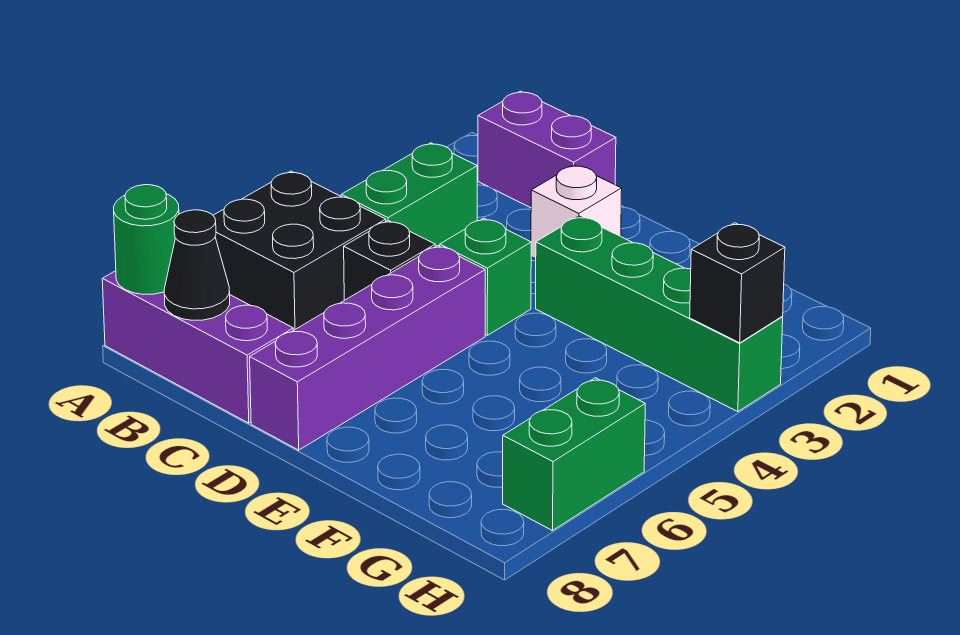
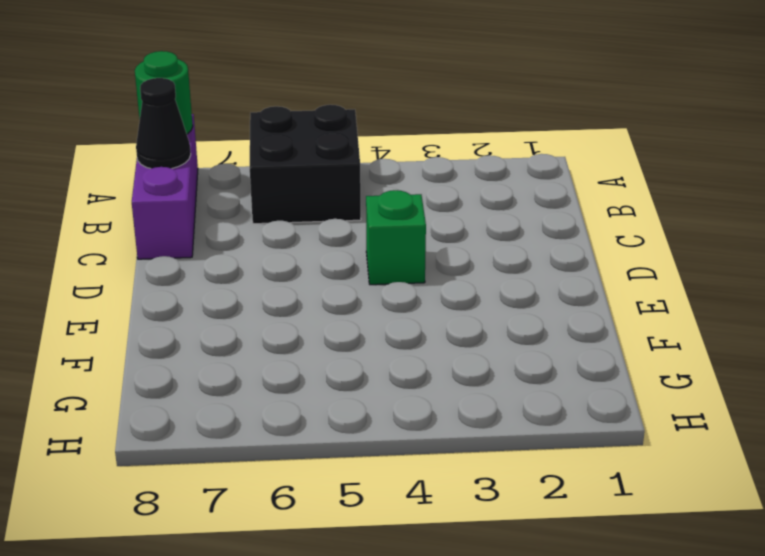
none -> purple 1x2 brick [478,91,616,208]
none -> green 1x2 brick [341,143,477,247]
none -> black 1x1 brick [344,221,435,300]

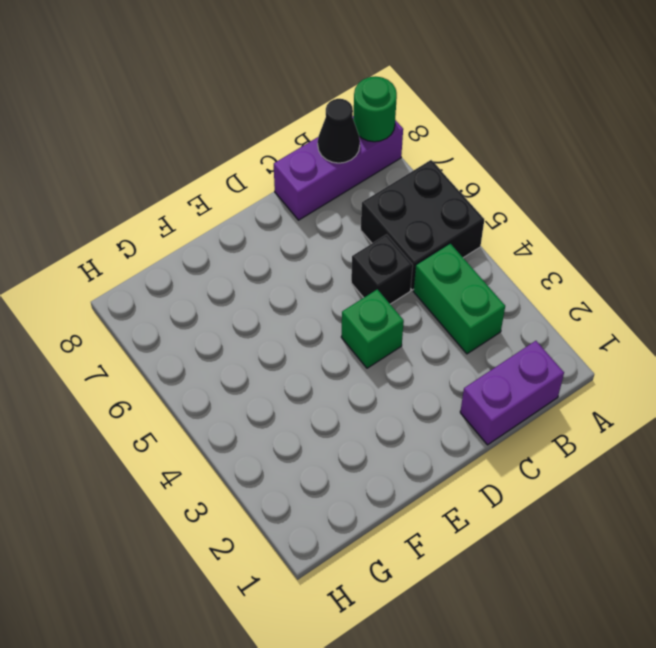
none -> white 1x1 brick [531,165,622,259]
none -> purple 1x4 brick [250,246,485,450]
none -> green 1x4 brick [536,216,783,412]

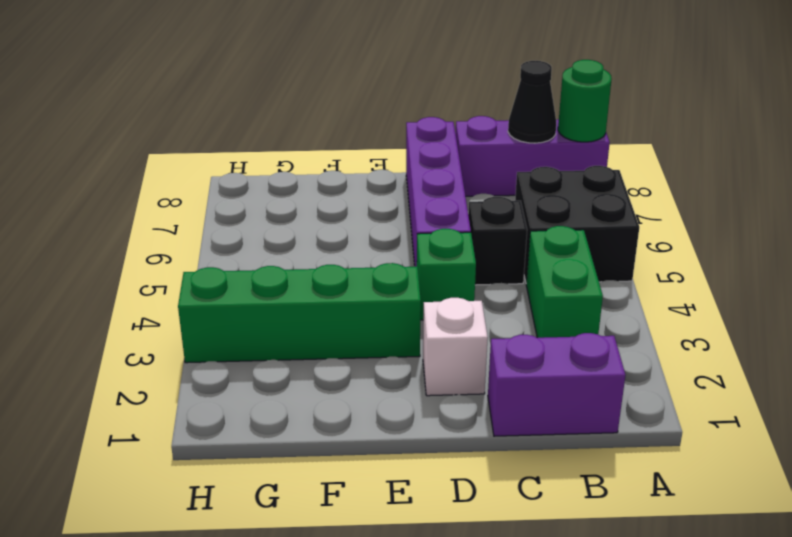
none -> green 1x2 brick [503,378,645,531]
none -> black 1x1 brick [690,223,785,343]

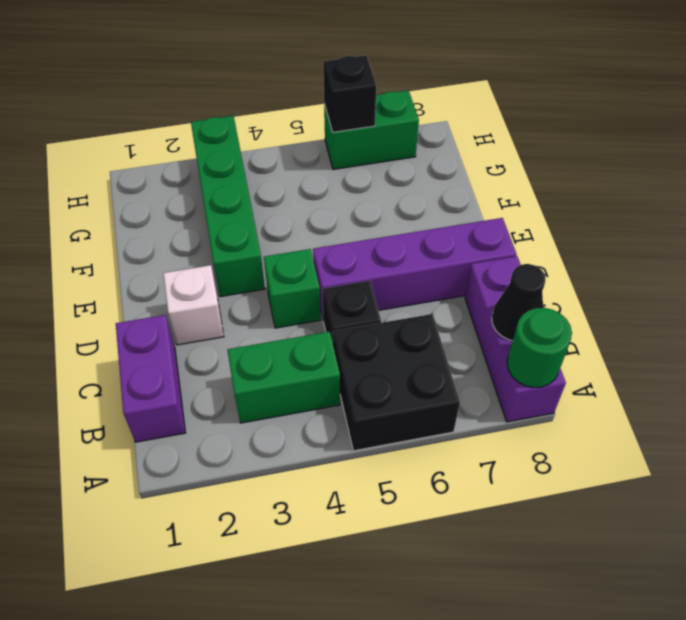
black 1x1 brick [323,55,376,132] -> black 1x1 brick moved to [690,223,785,343]

